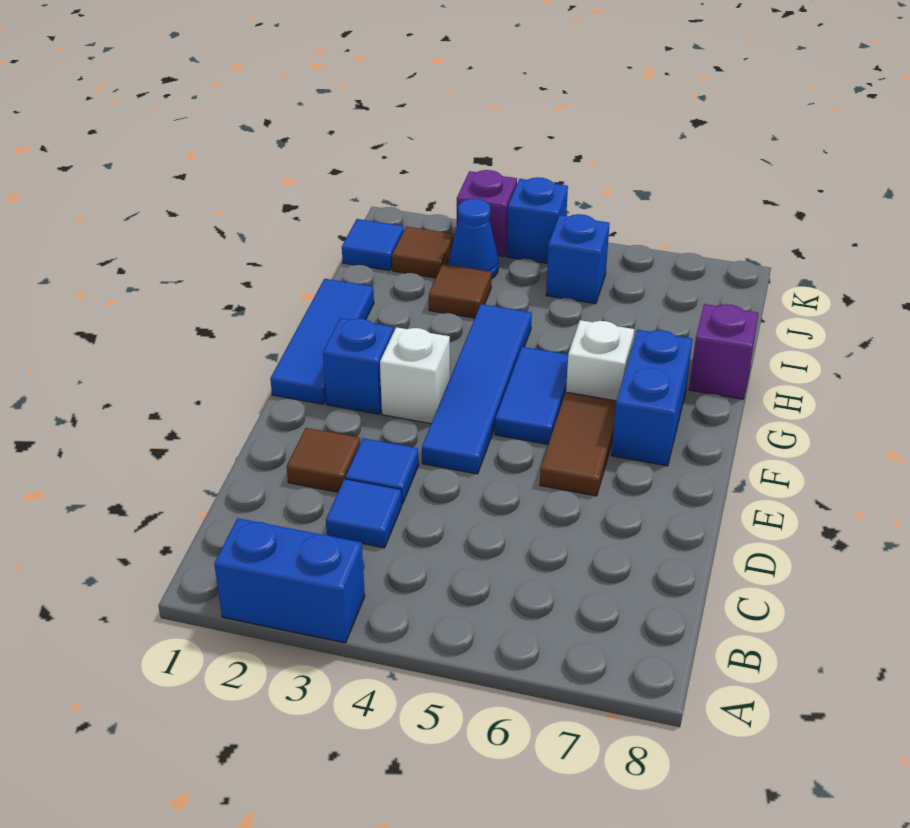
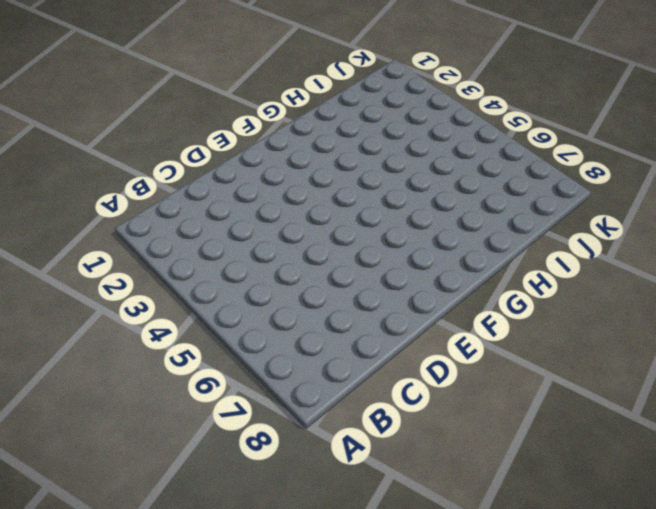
none -> blue 1x2 brick [214,518,365,643]
none -> blue 1x1 tile [326,479,402,548]
none -> brown 1x1 tile [287,428,360,492]

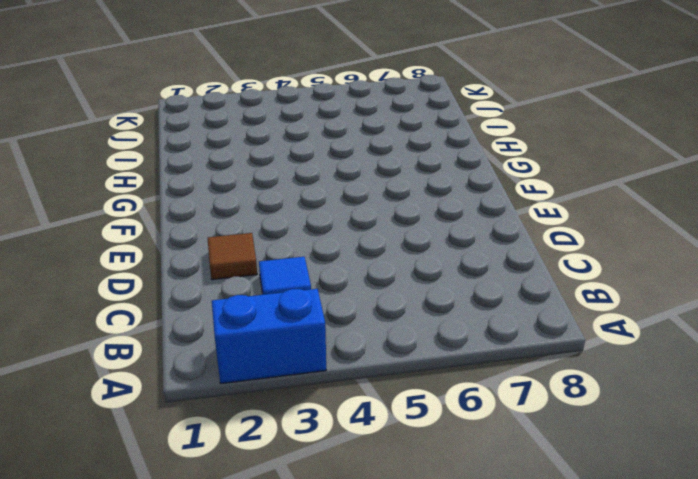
none -> blue 1x1 tile [345,438,419,504]
none -> blue 1x4 tile [422,304,532,474]
none -> brown 1x2 tile [540,392,616,496]

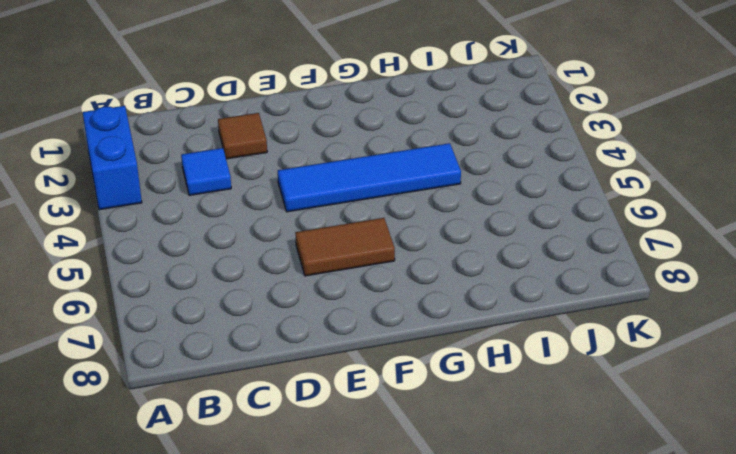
none -> blue 1x1 tile [345,438,419,504]
none -> blue 1x3 tile [270,279,374,404]
none -> blue 1x1 brick [323,318,394,414]

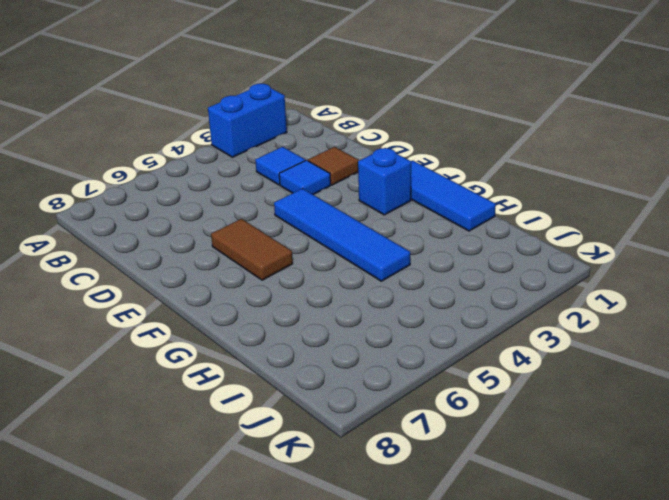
none -> white 1x1 brick [380,327,450,424]
none -> blue 1x2 tile [495,347,568,444]
none -> blue 1x2 brick [611,330,692,466]

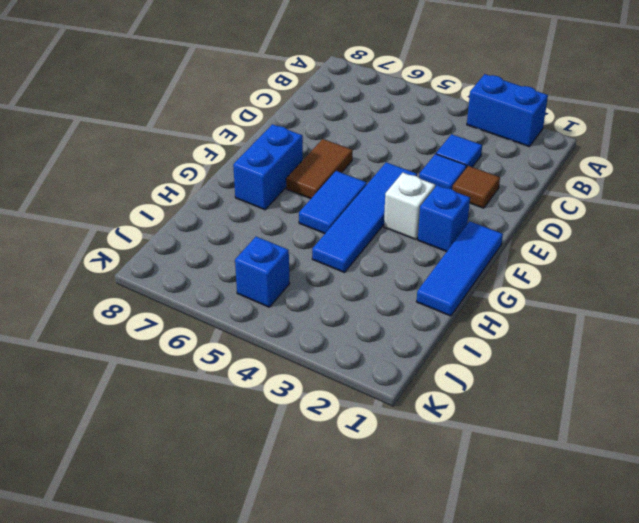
none -> white 1x1 brick [566,320,634,401]
none -> purple 1x1 brick [689,304,759,399]
none -> brown 1x1 tile [429,264,491,318]

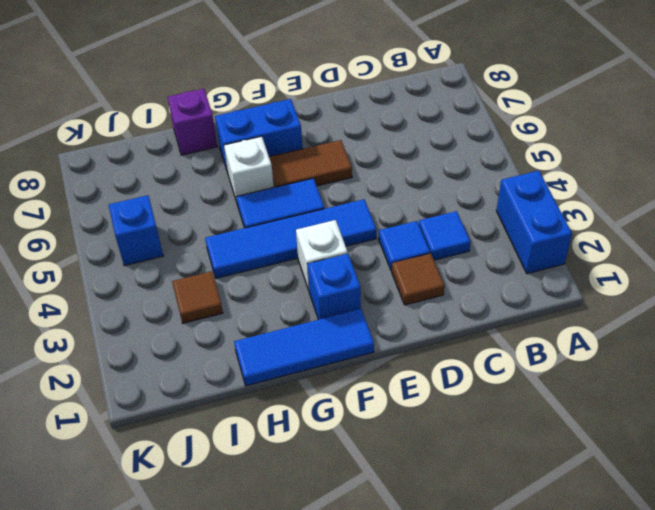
none -> blue 1x1 tile [342,219,404,271]
none -> brown 1x1 tile [392,226,454,278]
none -> blue 1x1 cone [449,199,499,279]

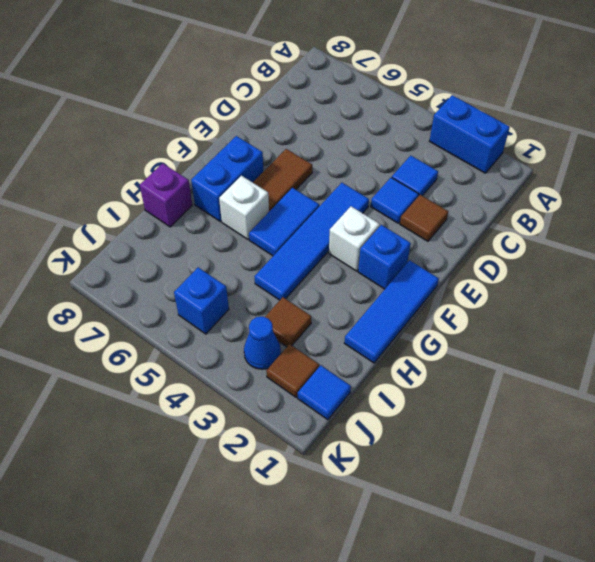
none -> purple 1x1 brick [457,170,517,257]
none -> blue 1x1 brick [507,177,568,263]

